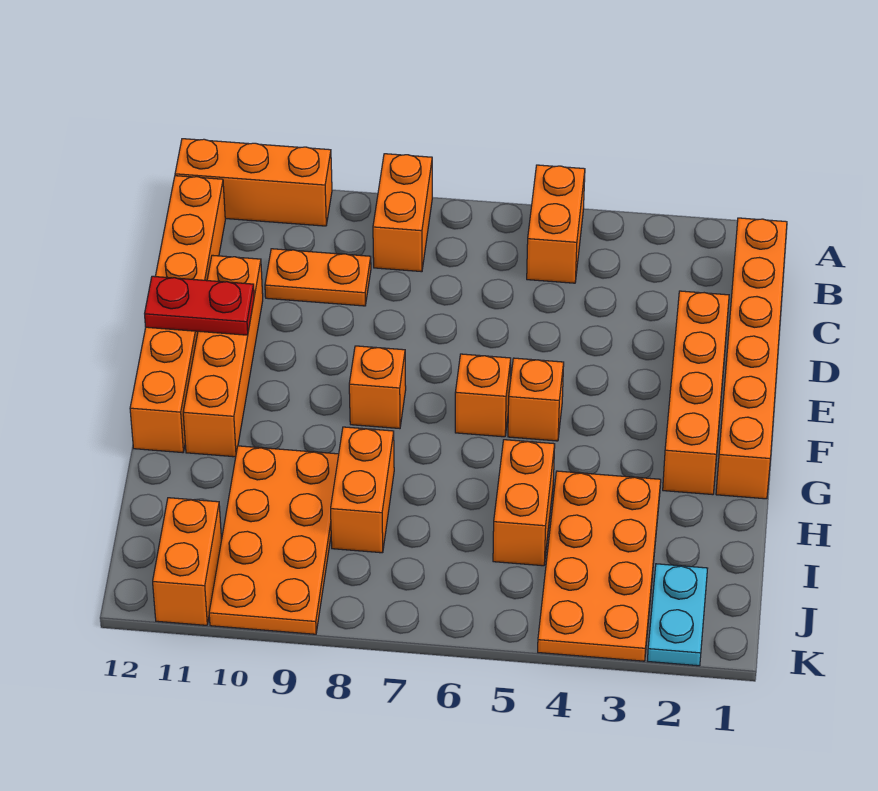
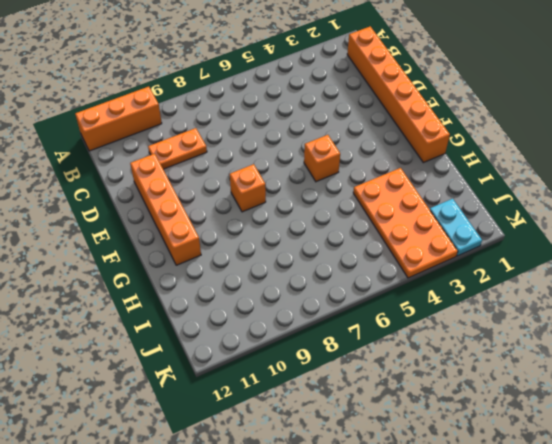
none -> orange 1x2 brick [527,165,585,283]
none -> orange 1x2 brick [373,154,432,272]
none -> orange 1x6 brick [130,176,225,453]

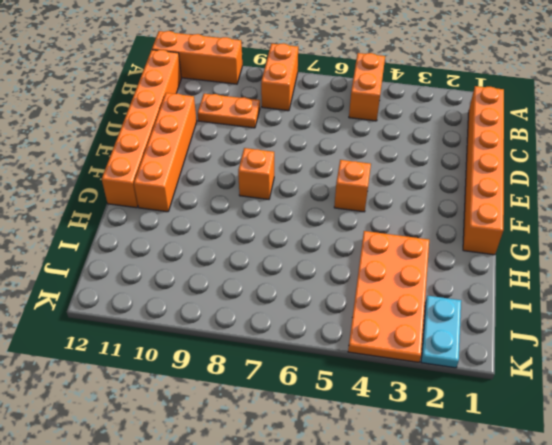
none -> orange 1x4 brick [663,291,729,495]
none -> orange 1x1 brick [455,354,511,437]
none -> orange 1x2 brick [493,440,555,566]

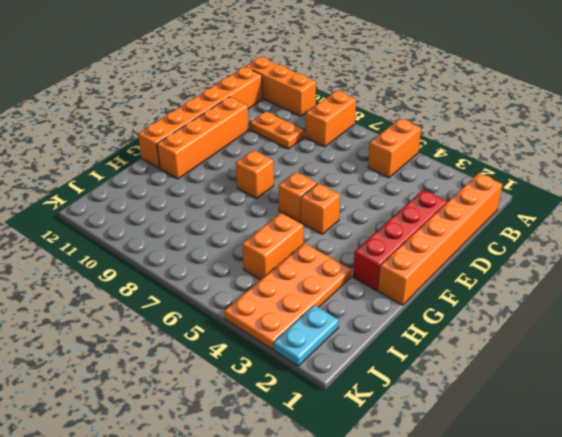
red 1x4 brick [353,190,447,291] -> orange 1x4 brick [663,291,729,495]
none -> orange 1x2 brick [331,427,394,553]
none -> orange 2x4 plate [209,446,339,634]
none -> orange 1x2 brick [153,498,222,625]

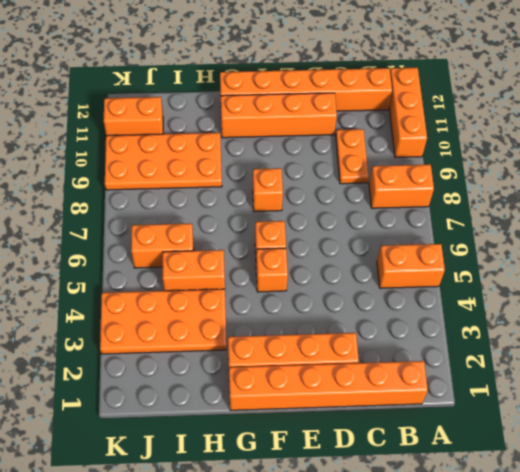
orange 1x2 brick [131,223,194,268] -> orange 1x2 brick moved to [331,427,394,553]
none -> cyan 1x2 plate [647,564,708,666]
none -> red 1x2 plate [145,276,254,335]

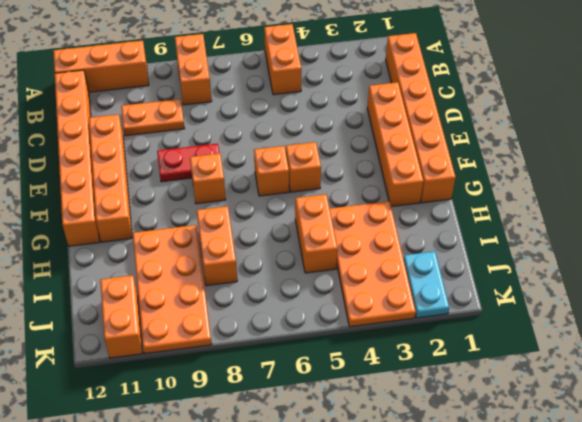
red 1x2 plate [157,144,219,182] -> red 1x2 plate moved to [145,276,254,335]

